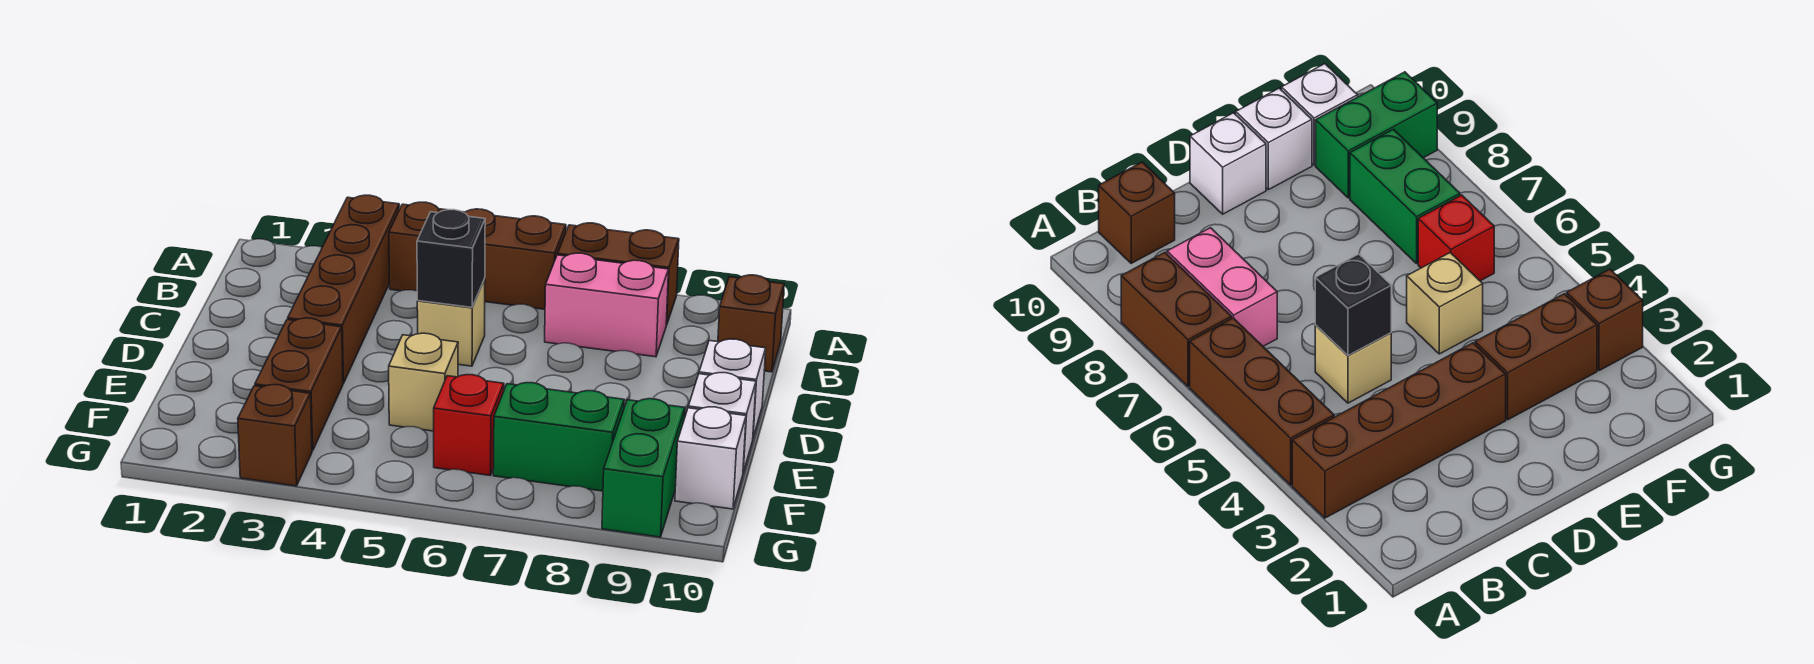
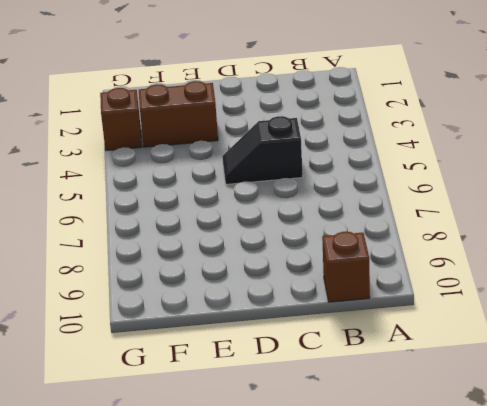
black 1x2 slope [222,116,303,184] -> tan 1x1 brick [417,279,485,366]
none -> brown 1x4 brick [288,195,399,383]
none -> brown 1x3 brick [389,202,566,309]
none -> brown 1x2 brick [558,223,679,325]

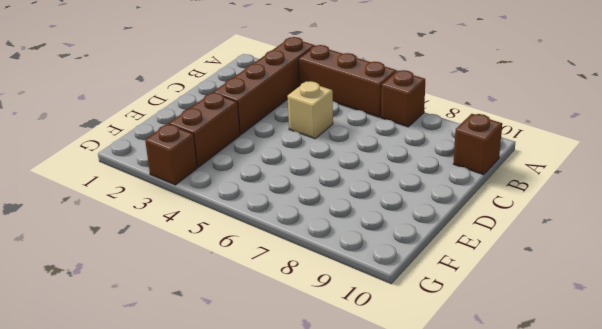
brown 1x1 brick [381,70,425,127] -> brown 1x2 brick [558,223,679,325]
none -> pink 1x2 brick [545,253,669,357]
none -> white 1x1 brick [699,339,766,437]
none -> tan 1x1 brick [389,333,458,431]

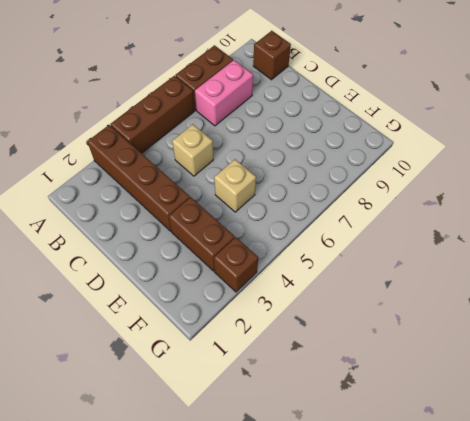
none -> white 1x1 brick [699,339,766,437]
none -> white 1x1 brick [688,373,756,472]
none -> red 1x1 brick [434,375,504,475]

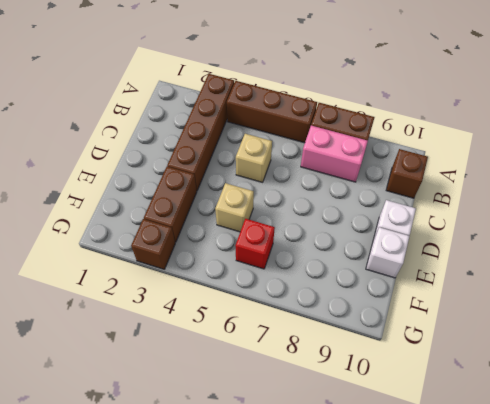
none -> green 1x2 brick [493,383,624,491]
none -> green 1x2 brick [602,399,685,537]
none -> white 1x1 brick [675,407,746,509]

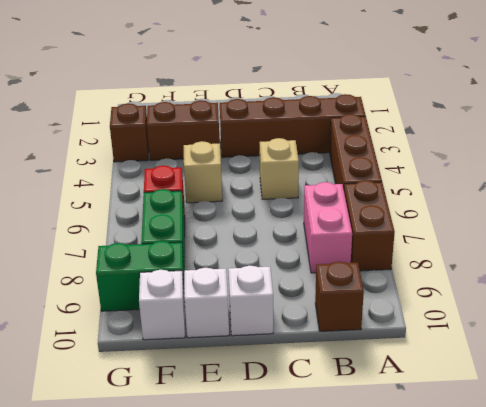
none -> black 1x1 brick [417,210,485,307]

